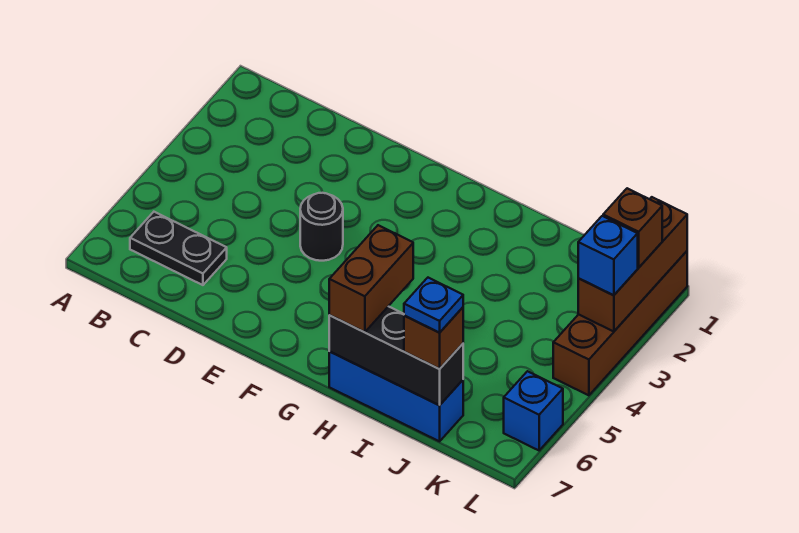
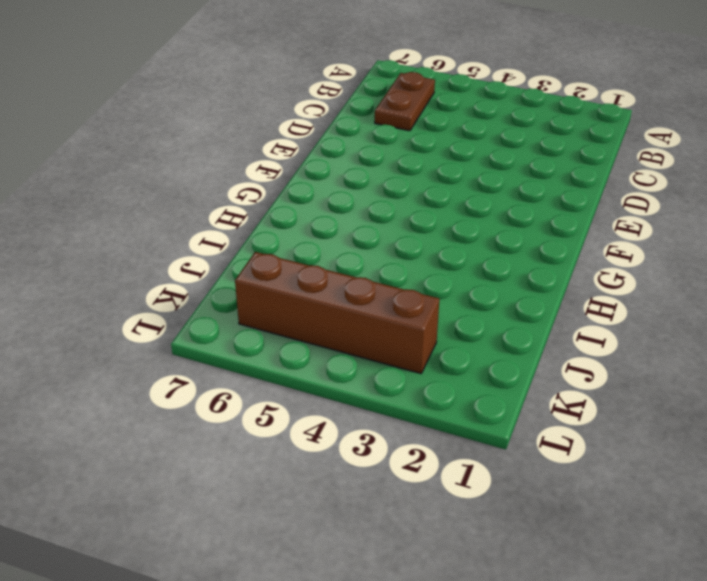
brown 1x2 plate [375,72,435,131] -> black 1x2 plate [130,212,227,285]
brown 1x4 brick [235,252,439,374] -> brown 1x4 brick moved to [553,251,687,395]
none -> black 1x1 round brick [300,193,343,261]
none -> blue 1x3 brick [329,352,463,441]
none -> blue 1x1 brick [504,371,563,450]

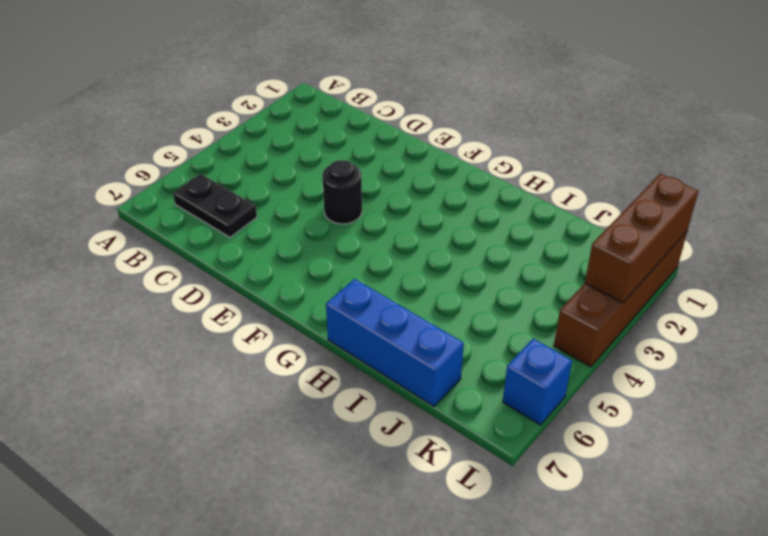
none -> black 1x3 brick [329,306,463,405]
none -> brown 1x2 brick [329,225,413,332]
none -> brown 1x1 brick [404,307,463,369]

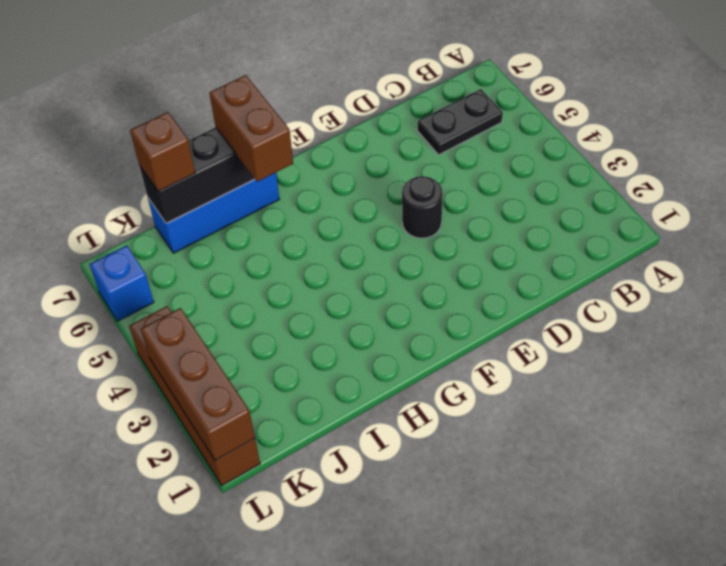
none -> brown 1x1 brick [603,188,662,268]
none -> blue 1x1 brick [578,216,638,295]
none -> blue 1x1 plate [404,278,463,333]

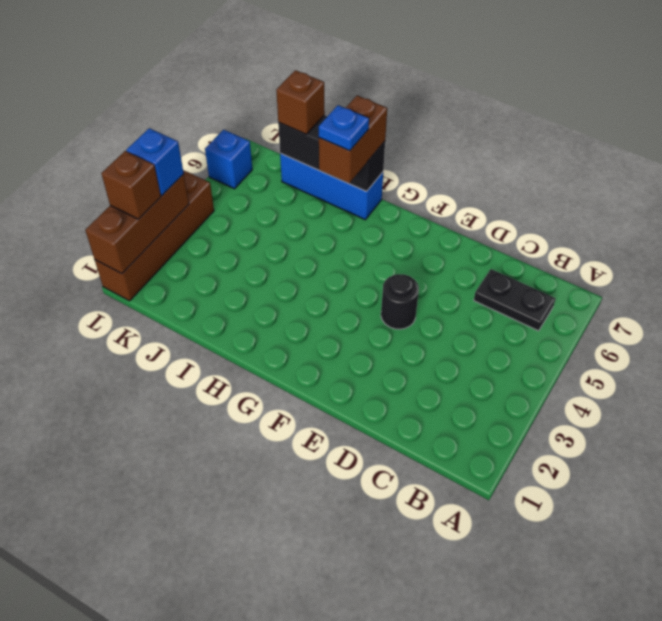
blue 1x1 plate [319,105,369,151] -> blue 1x1 plate moved to [404,278,463,333]

